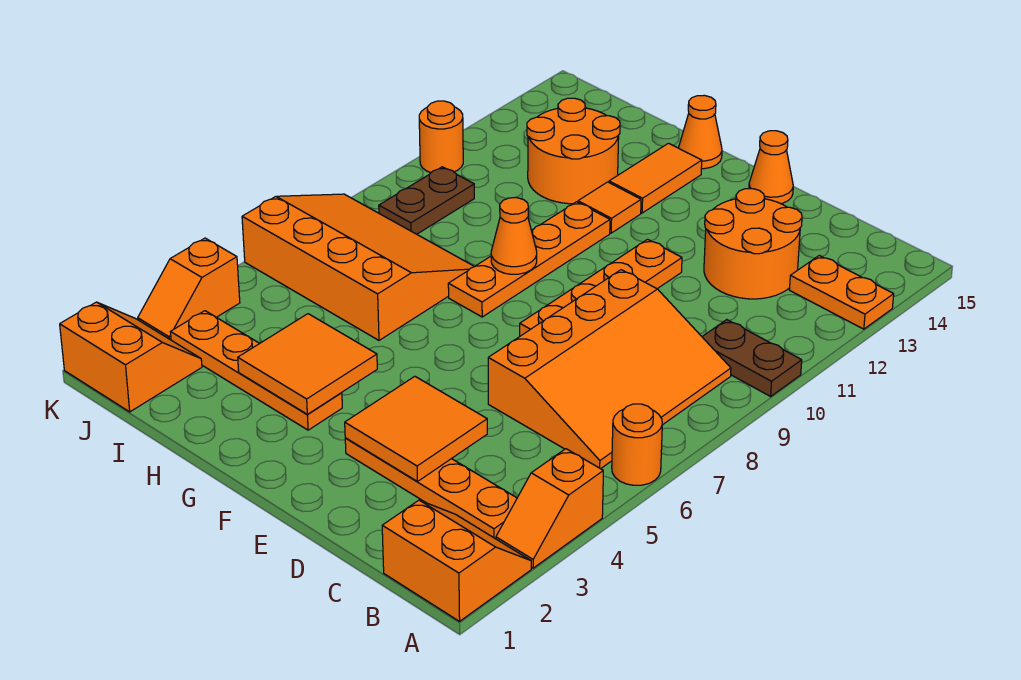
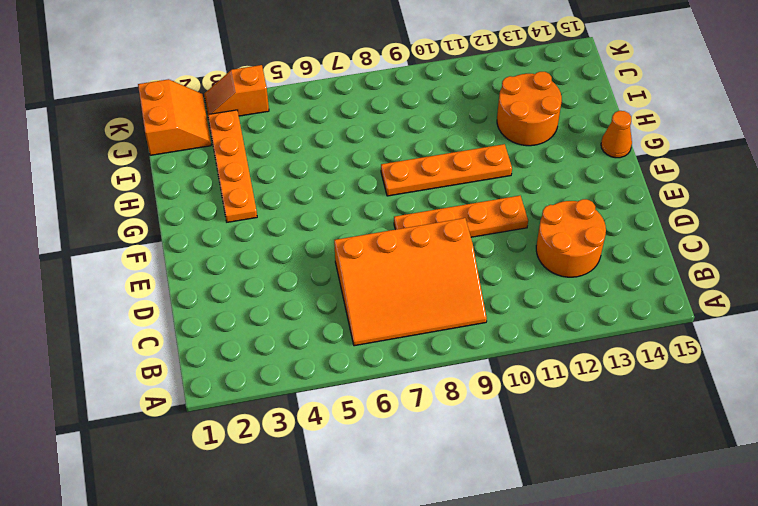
none -> orange 2x2 slope [382,500,531,621]
none -> orange 1x2 slope [496,449,603,568]
none -> orange 1x1 round brick [612,404,662,485]

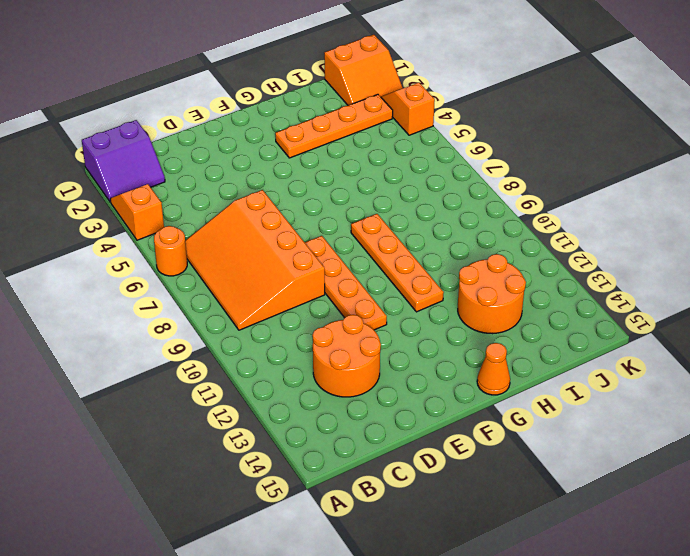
purple 2x2 slope [82,120,165,202] -> orange 2x2 slope [382,500,531,621]
none -> brown 1x2 plate [702,320,802,396]
none -> orange 1x2 plate [790,255,894,329]
none -> orange 1x4 plate [345,438,517,539]

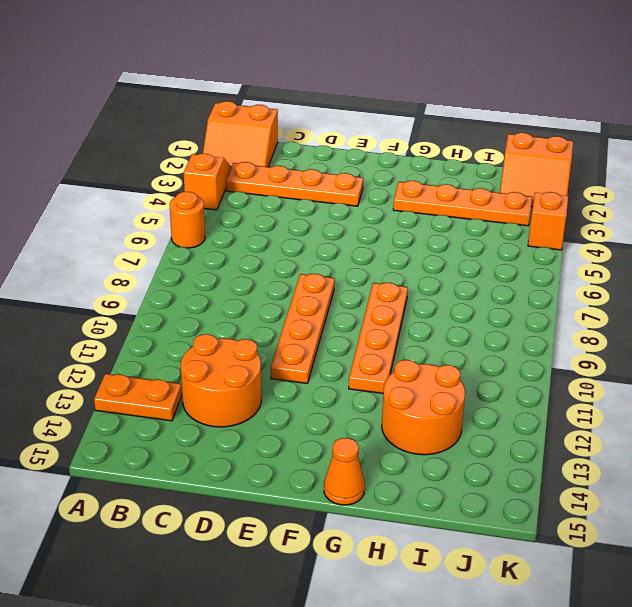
none -> brown 1x2 plate [702,320,802,396]
none -> orange 3x4 slope [488,270,731,469]
none -> orange 1x1 cone [749,131,793,204]

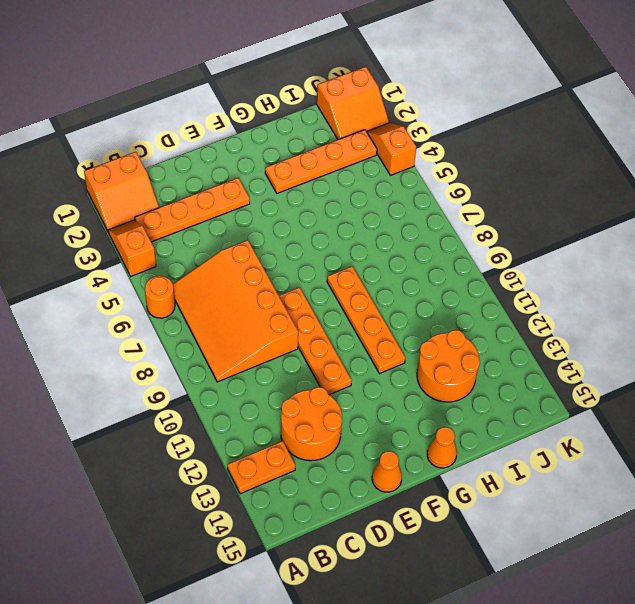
none -> brown 1x2 plate [702,320,802,396]
none -> orange 1x1 tile [578,182,641,233]
none -> orange 1x2 tile [609,143,702,213]

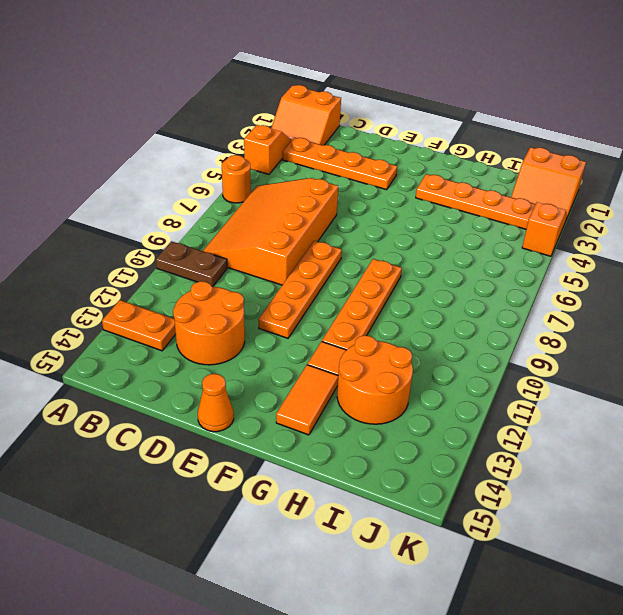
none -> orange 1x1 cone [679,95,722,169]
none -> orange 3x4 slope [242,194,474,340]
none -> brown 1x2 plate [379,167,474,234]

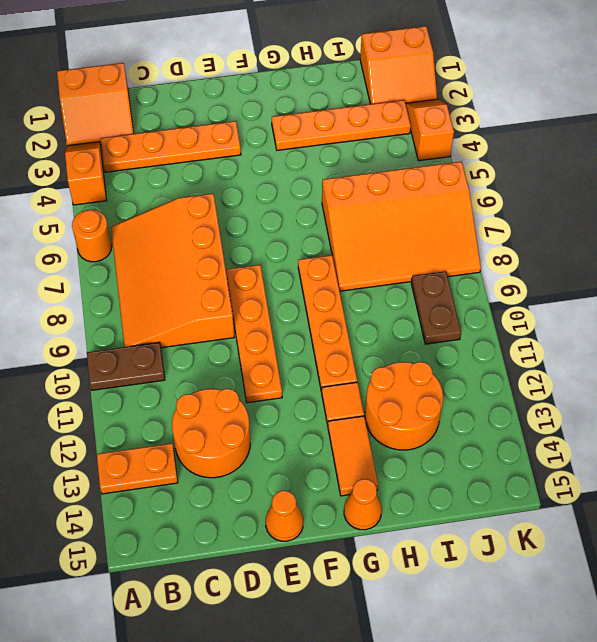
none -> orange 1x1 round brick [419,101,463,173]
none -> orange 2x2 tile [345,376,487,481]
none -> orange 2x2 tile [238,314,377,414]

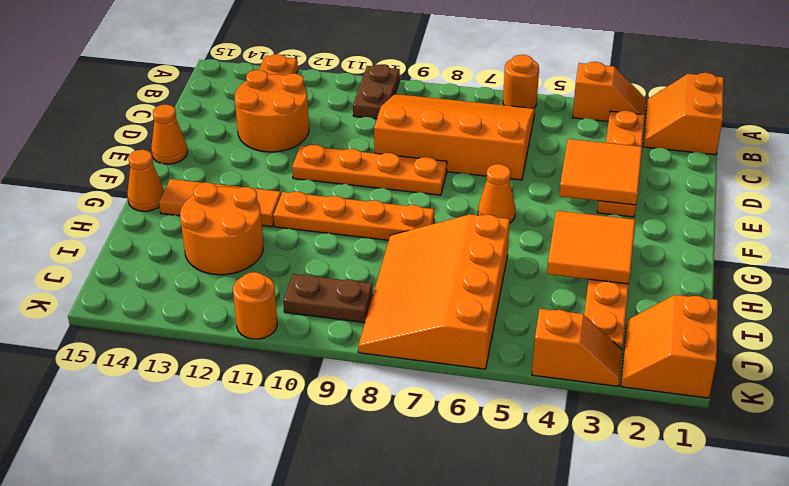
orange 1x1 cone [478,164,515,223] -> orange 1x1 cone moved to [491,198,537,274]

